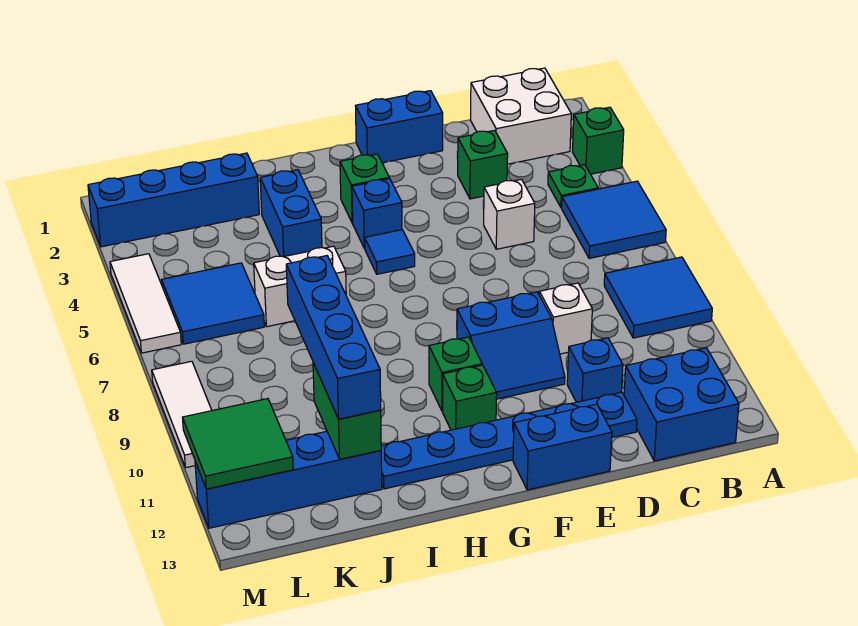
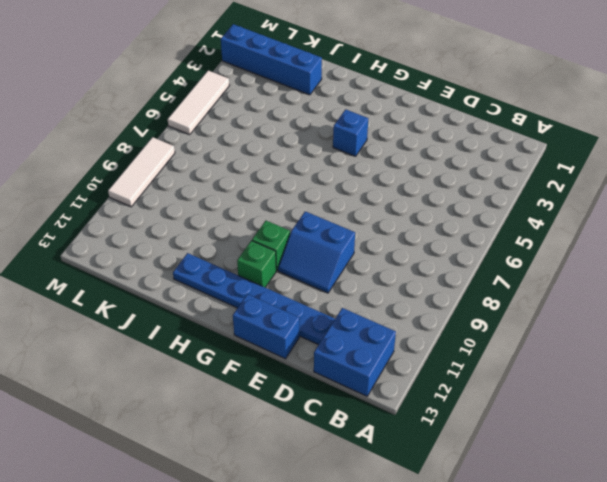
none -> green 1x1 brick [573,107,624,174]
none -> blue 2x2 tile [562,181,666,258]
none -> blue 2x2 tile [604,257,712,338]

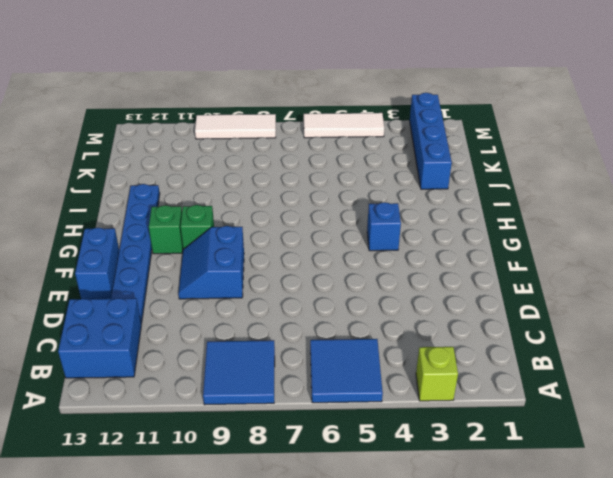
lime 1x1 brick [416,347,458,401] -> green 1x1 brick [573,107,624,174]
none -> white 2x2 brick [471,68,571,164]
none -> green 1x1 plate [548,165,598,208]
none -> green 1x1 brick [458,130,508,199]

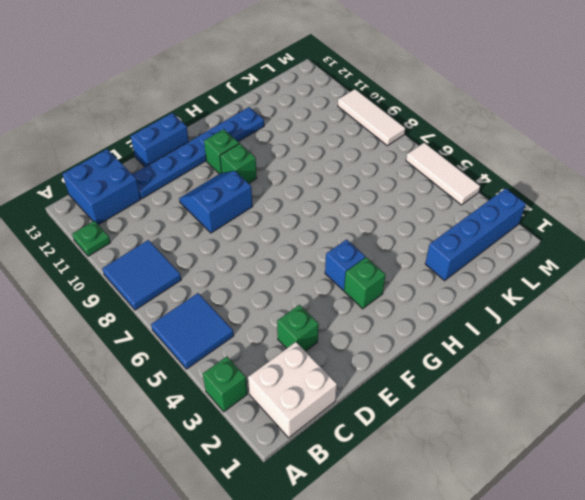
green 1x1 plate [72,221,111,256] -> green 1x1 plate moved to [548,165,598,208]
none -> white 1x1 brick [484,179,535,249]
none -> white 1x1 brick [539,283,592,354]
none -> blue 1x1 brick [567,338,623,402]

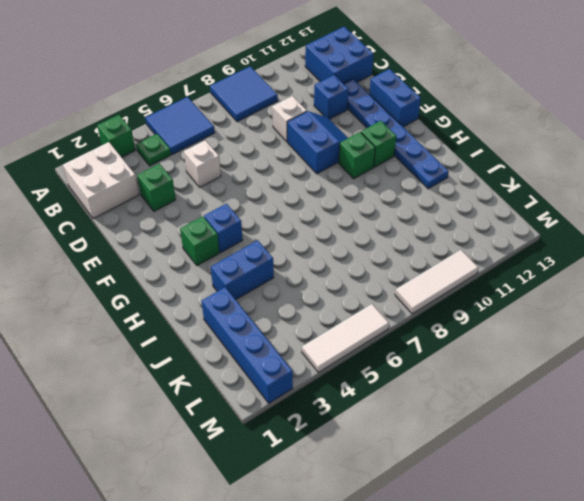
none -> blue 1x2 brick [356,91,443,163]
none -> blue 1x1 tile [365,230,415,274]
none -> white 1x2 brick [254,246,346,327]

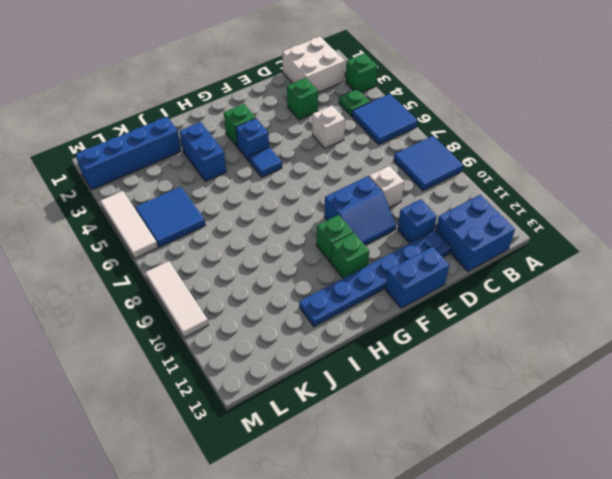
none -> blue 1x2 brick [356,91,443,163]
none -> white 1x2 brick [254,246,346,327]
none -> blue 1x4 brick [195,431,382,528]

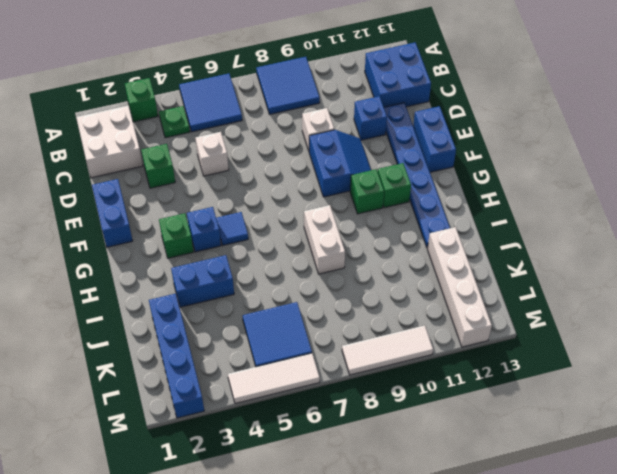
white 1x2 brick [304,205,345,274] -> white 1x2 brick moved to [254,246,346,327]
white 1x4 brick [427,227,492,347] -> blue 1x4 brick [195,431,382,528]
none -> green 1x2 brick [313,363,381,459]
none -> green 2x2 tile [182,399,293,489]
none -> blue 1x4 brick [286,256,381,419]

